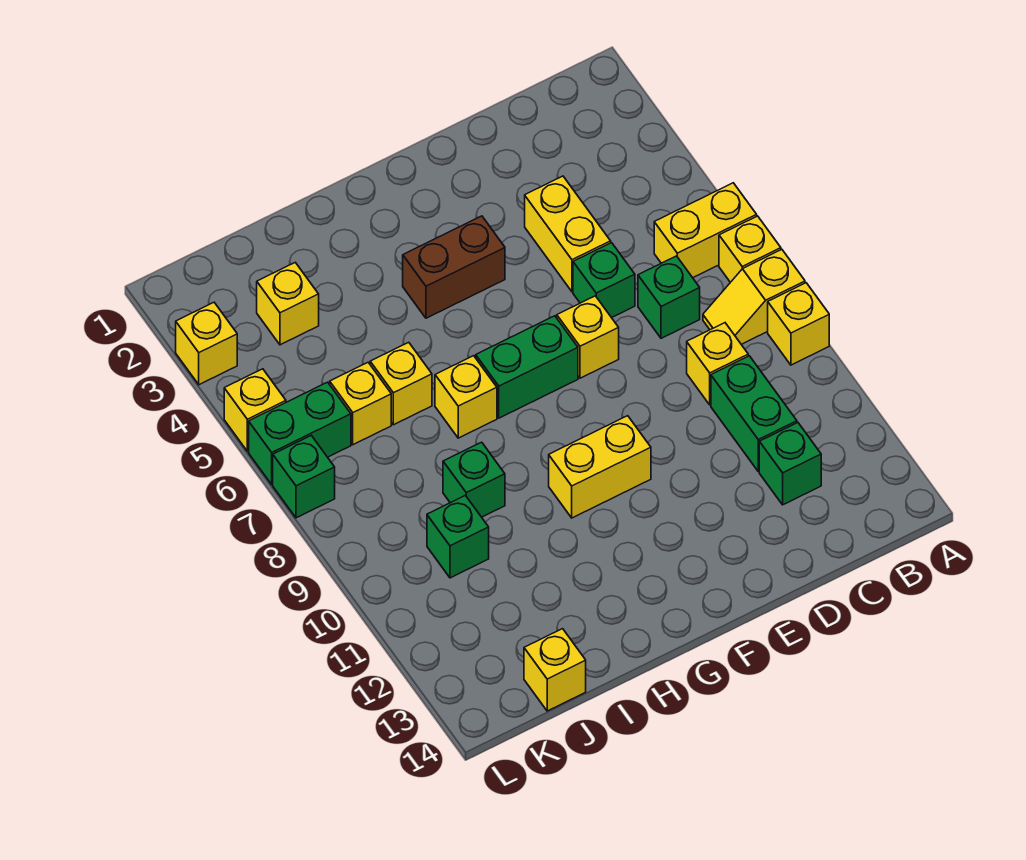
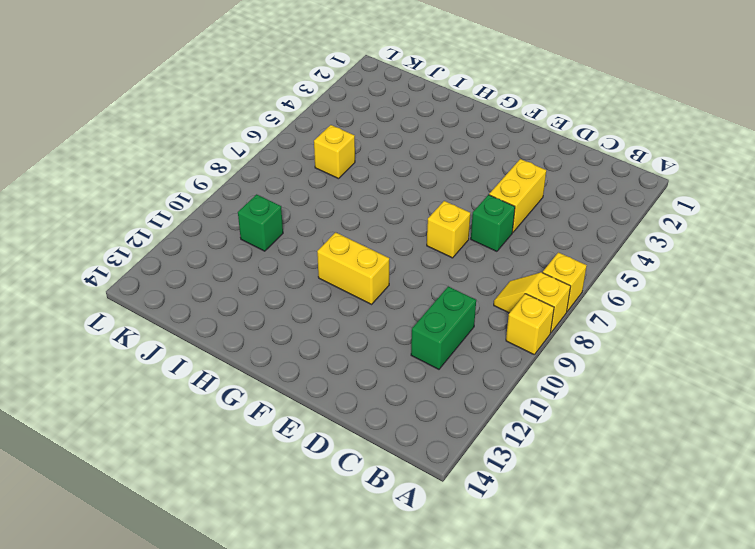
none -> yellow 1x2 brick [654,183,757,278]
none -> green 1x1 brick [638,256,700,338]
none -> yellow 1x1 brick [687,323,748,405]

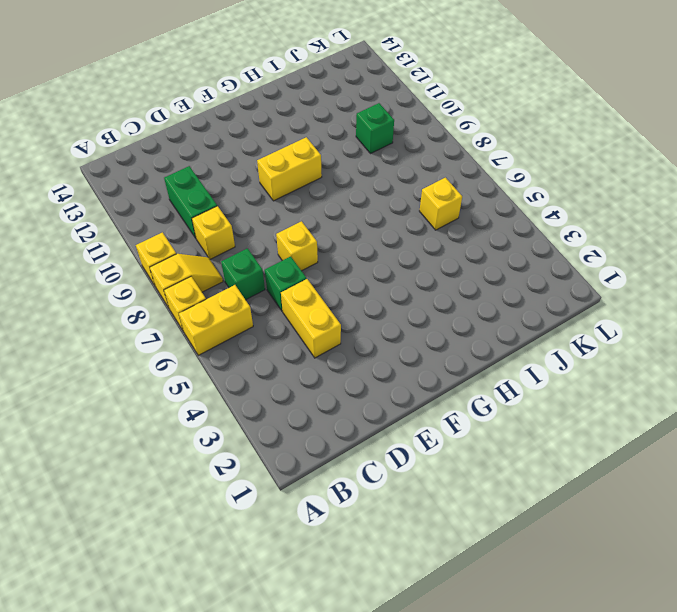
none -> green 1x1 brick [759,423,821,505]
none -> brown 1x2 brick [403,216,505,318]
none -> green 1x2 brick [476,316,578,418]

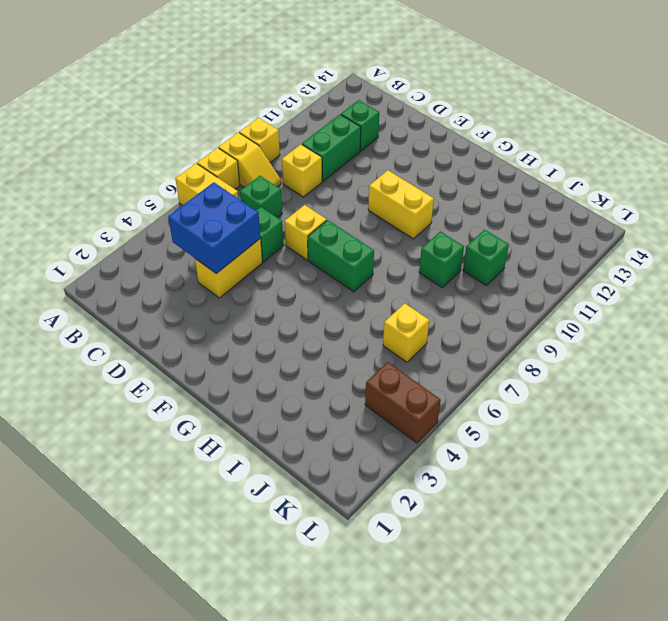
blue 2x2 brick [168,182,260,274] -> none
brown 1x2 brick [365,362,441,443] -> brown 1x2 brick moved to [403,216,505,318]
none -> yellow 1x1 brick [435,356,497,438]
none -> yellow 1x1 brick [370,342,432,425]
none -> yellow 1x1 brick [257,263,319,345]

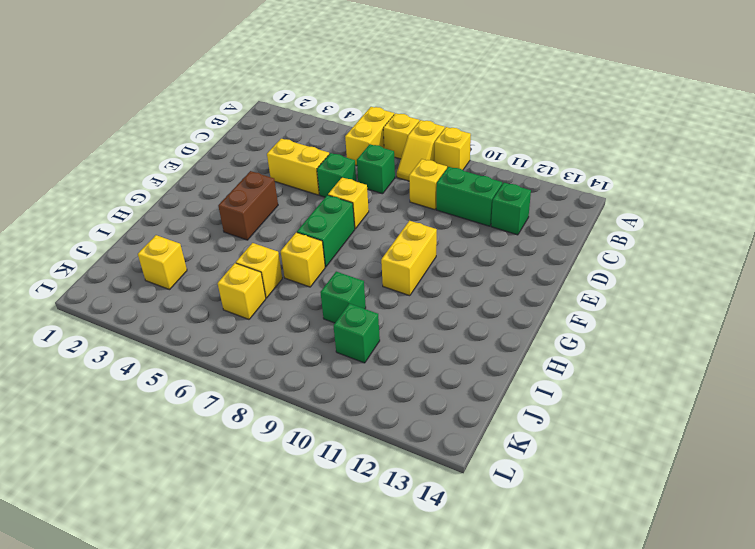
none -> yellow 1x1 brick [524,629,586,711]
none -> green 1x2 brick [249,382,351,484]
none -> yellow 1x1 brick [176,303,237,385]

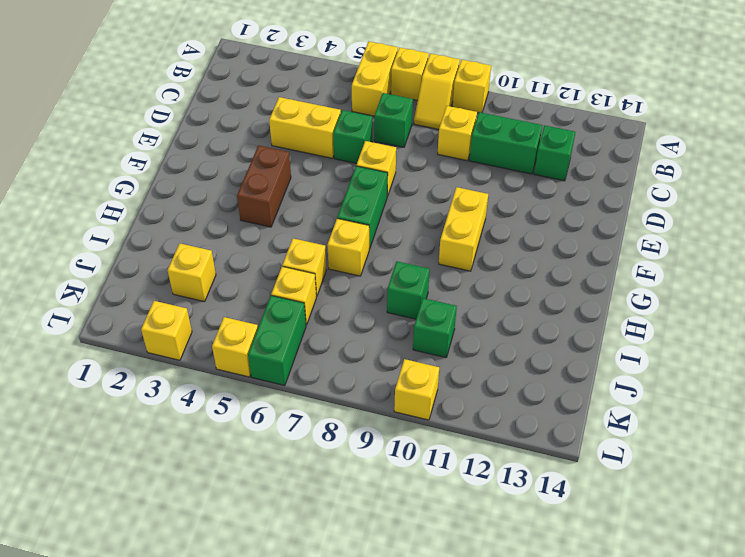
yellow 1x1 brick [394,359,439,420] -> yellow 1x1 brick moved to [524,629,586,711]
none -> green 1x1 brick [273,435,335,518]

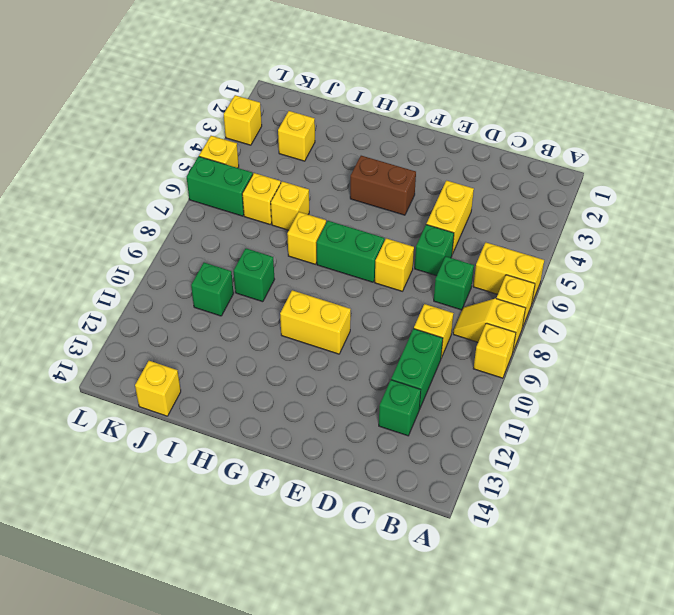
none -> green 1x1 brick [273,435,335,518]

